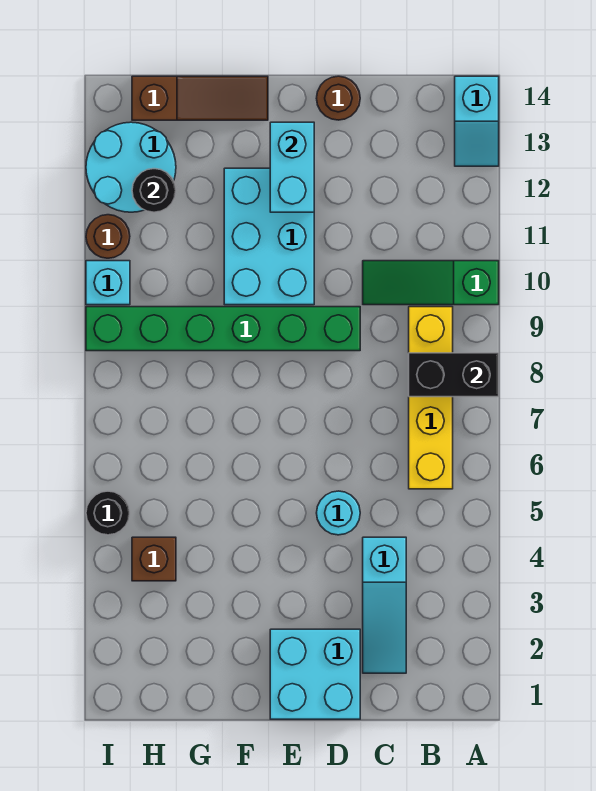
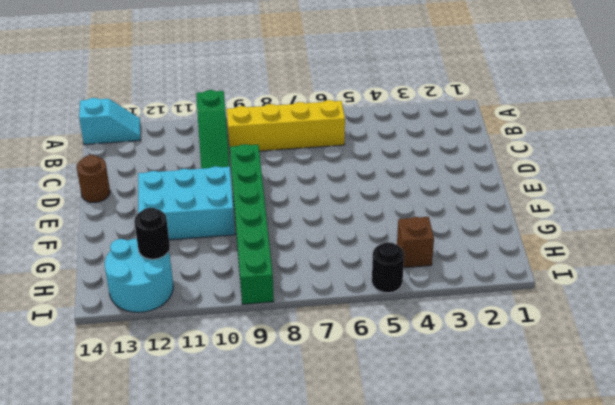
none -> cyan 1x3 slope [363,537,406,673]
none -> cyan 2x2 brick [270,629,360,719]
none -> cyan 1x1 round brick [317,491,360,535]

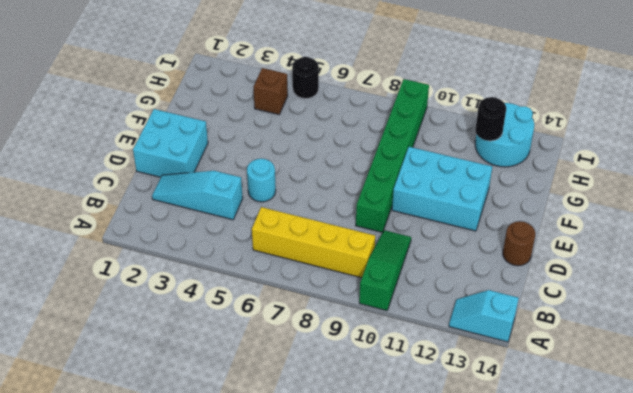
none -> brown 1x3 slope [132,76,268,120]
none -> cyan 1x1 brick [86,261,130,305]
none -> brown 1x1 round brick [86,215,130,258]

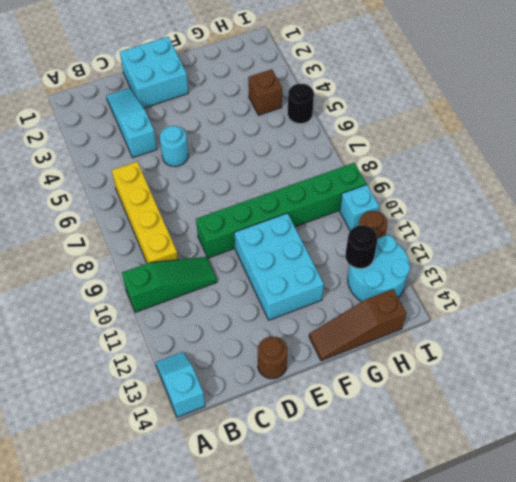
none -> black 1x2 brick [409,353,499,397]
none -> cyan 1x2 brick [270,122,314,212]

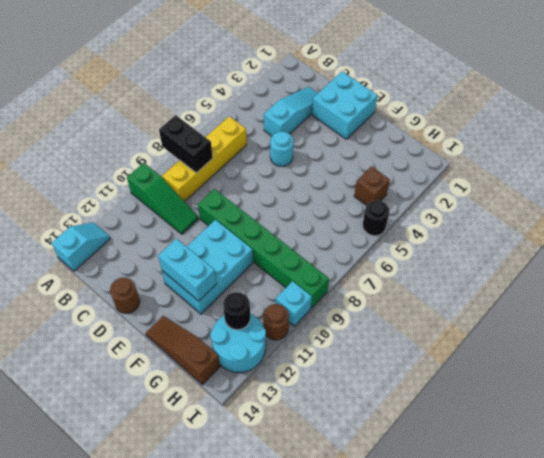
cyan 1x2 brick [158,239,216,301] -> cyan 1x2 brick turned to [270,122,314,212]

